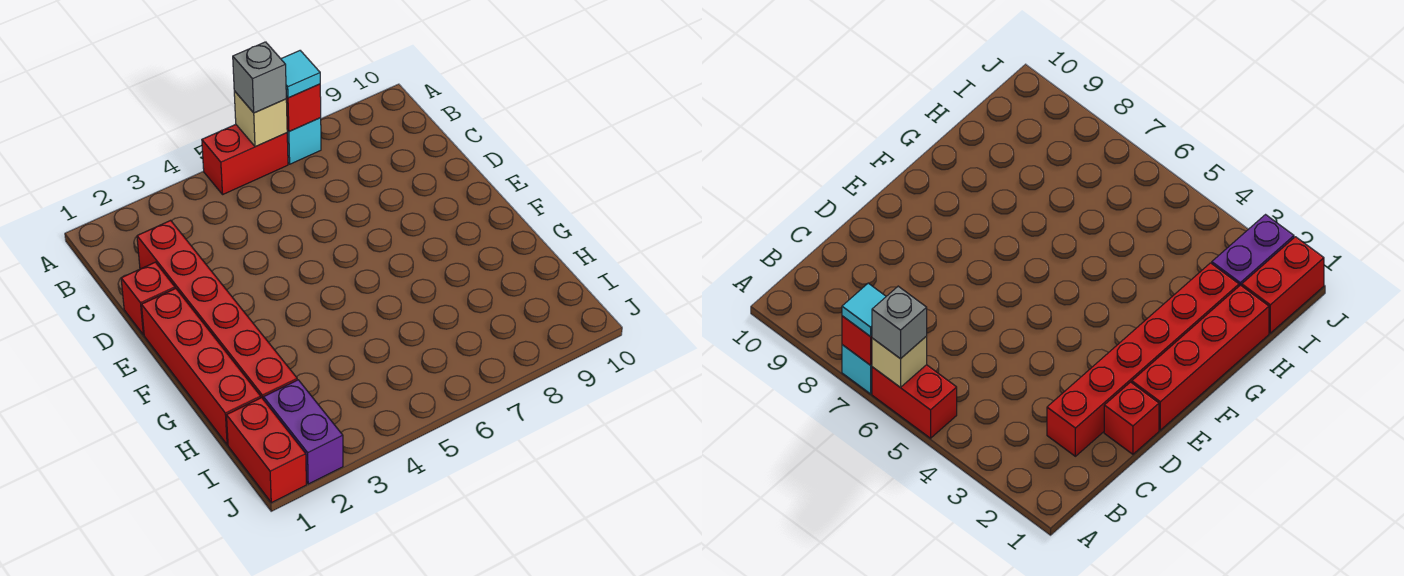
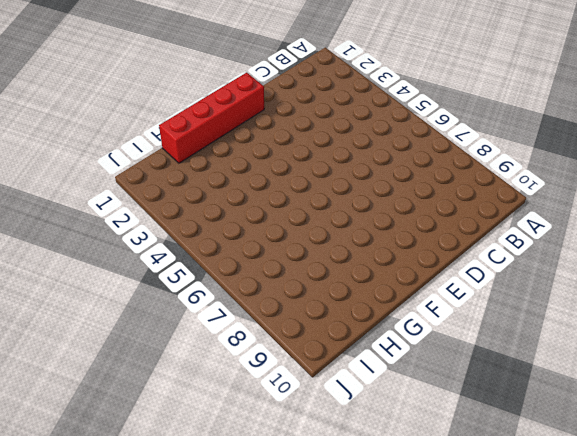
none -> red 1x2 brick [202,125,288,194]
none -> cyan 1x1 brick [287,118,321,164]

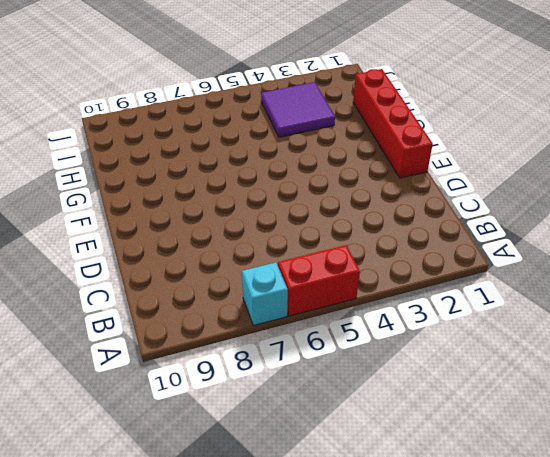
purple 2x2 tile [261,82,335,137] -> none
none -> red 1x6 brick [137,220,297,400]
none -> red 1x1 brick [121,262,175,335]

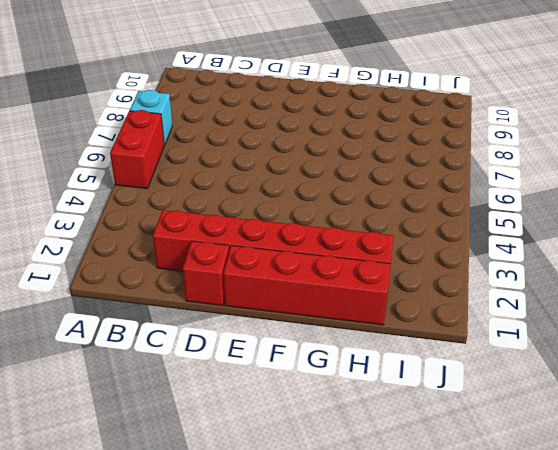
none -> red 1x2 brick [227,398,306,503]
none -> purple 1x2 brick [264,380,343,484]

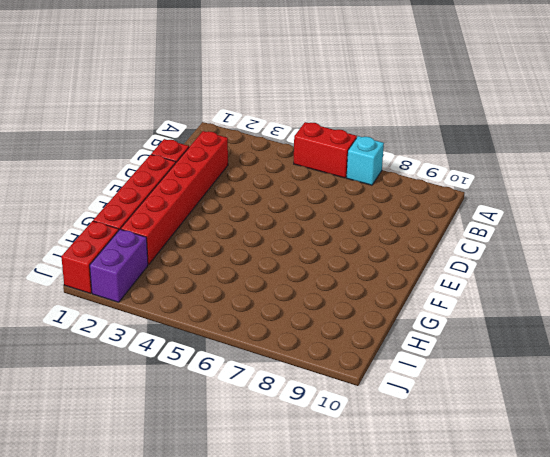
none -> tan 1x1 brick [234,91,287,147]
none -> red 1x1 brick [286,84,321,132]

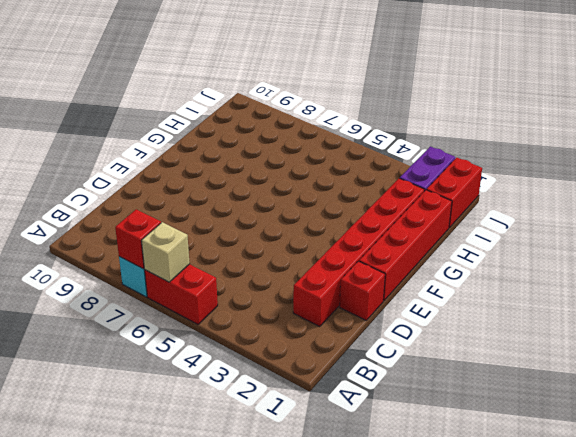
none -> grey 1x1 brick [233,42,287,113]
none -> cyan 1x1 tile [281,51,320,98]

